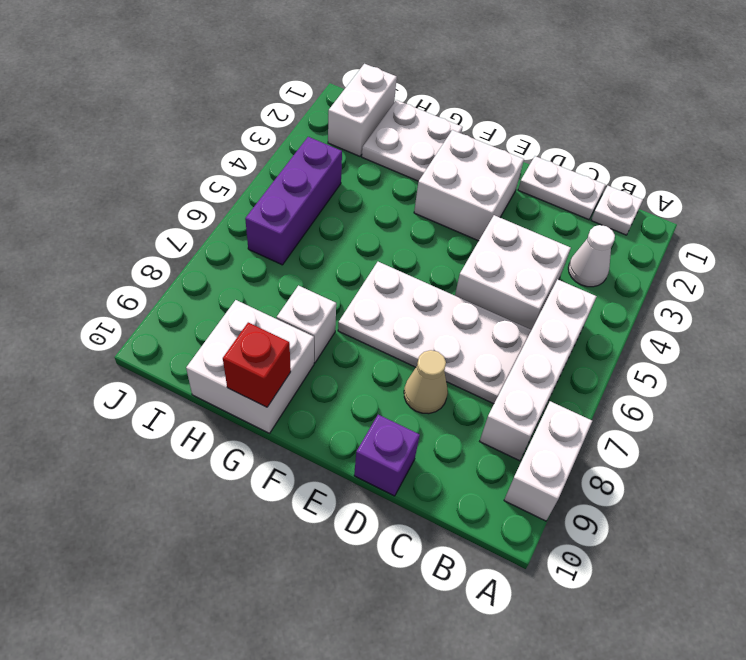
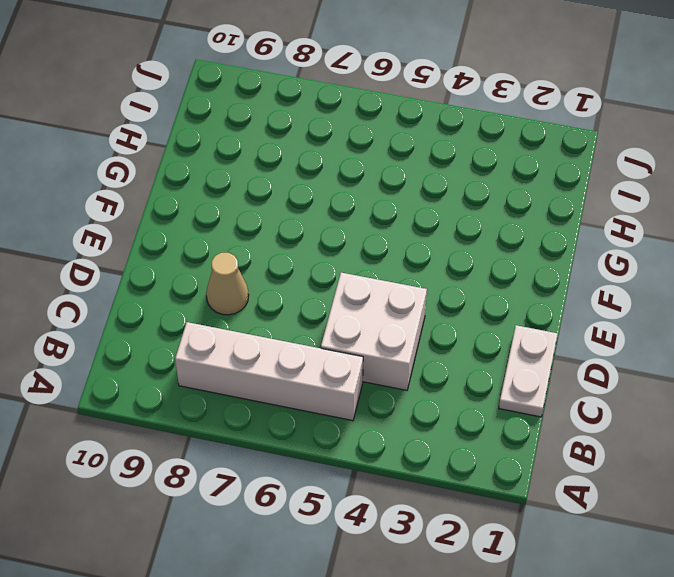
none -> white 1x2 brick [504,401,592,521]
none -> white 1x1 plate [591,186,643,235]
none -> white 1x1 cone [568,225,615,287]

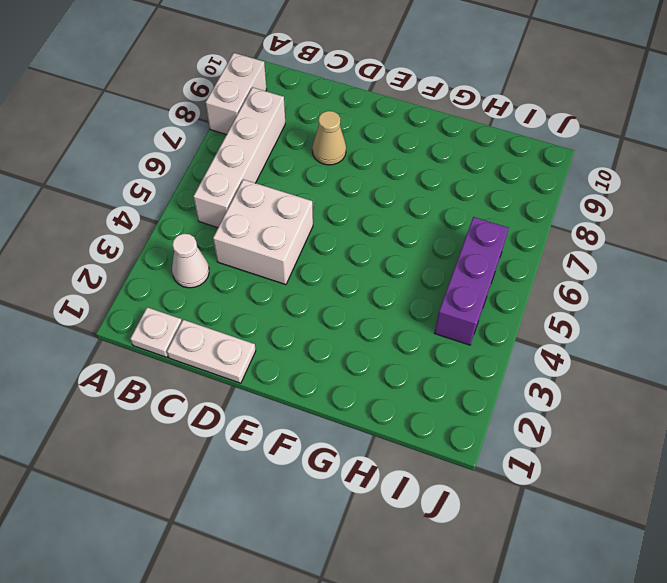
none -> white 2x4 plate [338,262,531,404]
none -> purple 1x1 brick [354,415,420,496]
none -> white 2x2 brick [414,130,524,241]

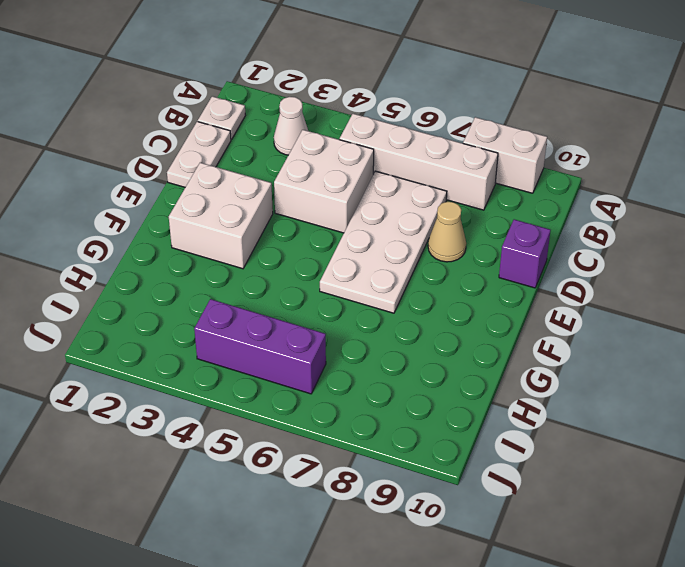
none -> white 2x2 plate [362,100,463,181]
none -> white 1x1 brick [277,286,336,363]
none -> white 2x2 brick [186,300,314,433]

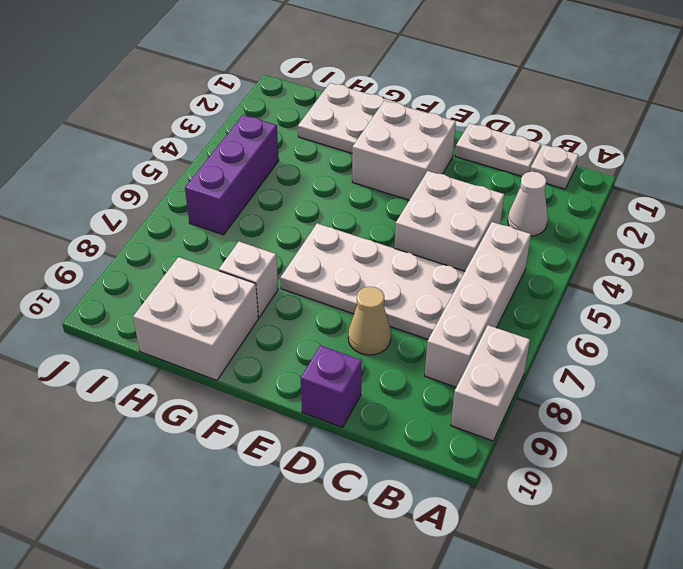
none -> white 1x2 brick [328,64,397,156]
none -> red 1x1 brick [223,323,291,407]

